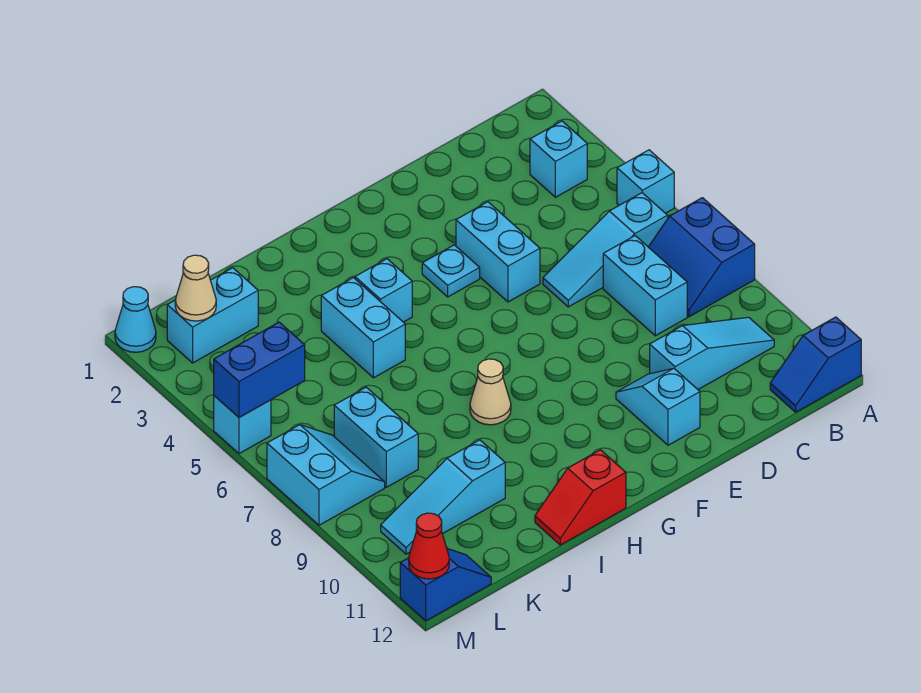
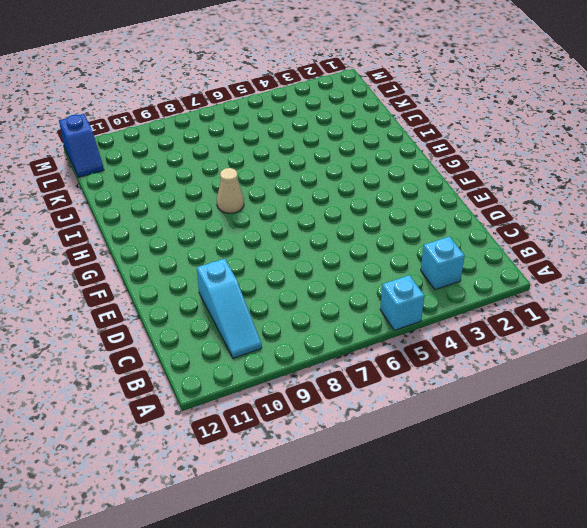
none -> blue 2x2 slope [649,198,755,317]
none -> blue 1x2 slope [770,317,861,412]
none -> cyan 1x3 slope [543,193,668,307]

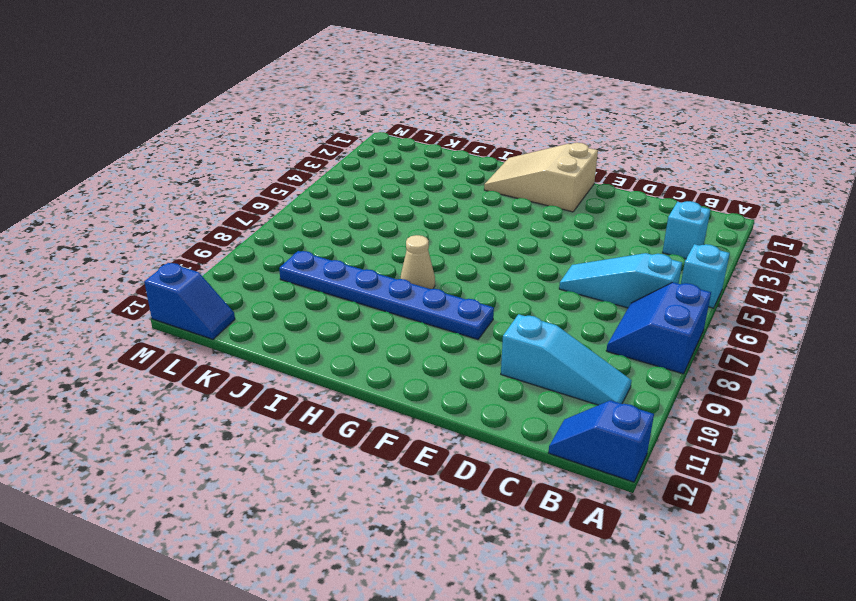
tan 2x3 slope [484,143,598,212] -> none
blue 1x6 plate [279,251,494,339] -> none
none -> cyan 1x2 brick [603,236,687,336]
none -> cyan 1x2 brick [456,202,540,302]
none -> cyan 1x2 slope [616,368,700,445]

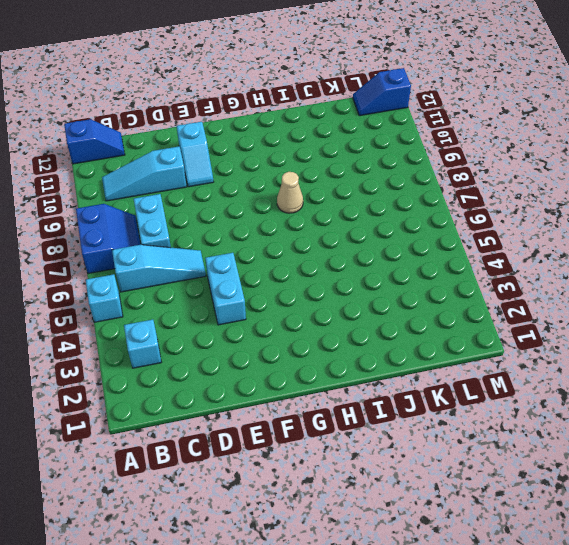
none -> cyan 1x1 plate [422,245,480,297]
none -> cyan 1x1 brick [355,259,412,322]
none -> red 1x2 slope [535,450,626,545]

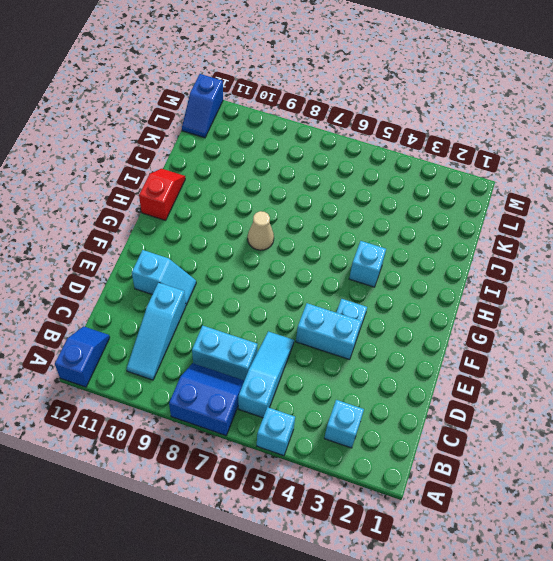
none -> cyan 1x2 brick [321,278,405,378]
none -> cyan 1x3 slope [381,440,505,554]
none -> cyan 1x2 brick [167,268,258,363]

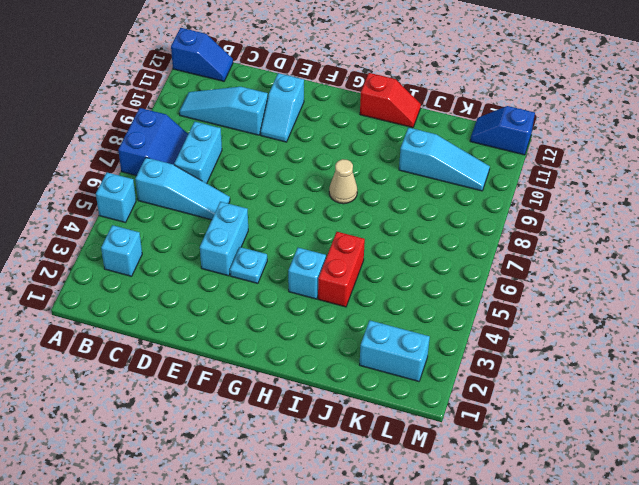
red 1x2 brick [318,232,365,307] -> cyan 1x2 brick [321,278,405,378]
none -> cyan 1x2 brick [334,387,418,487]
none -> cyan 2x2 slope [267,425,385,525]
none -> cyan 1x1 cone [115,287,156,352]

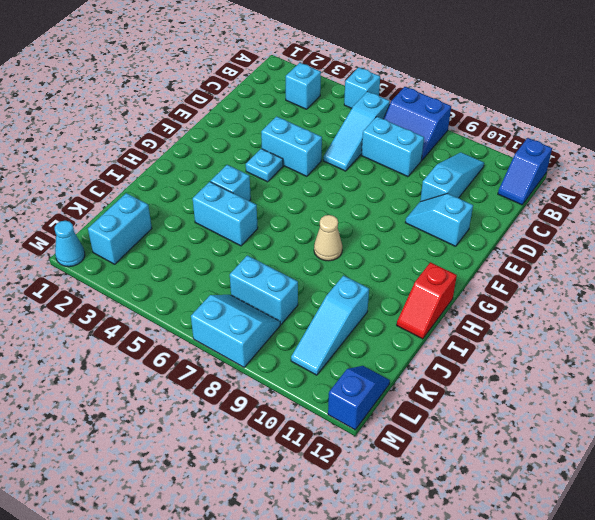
none -> cyan 1x1 brick [214,396,271,454]
none -> tan 1x1 cone [175,255,216,321]
none -> blue 1x2 brick [214,322,305,417]

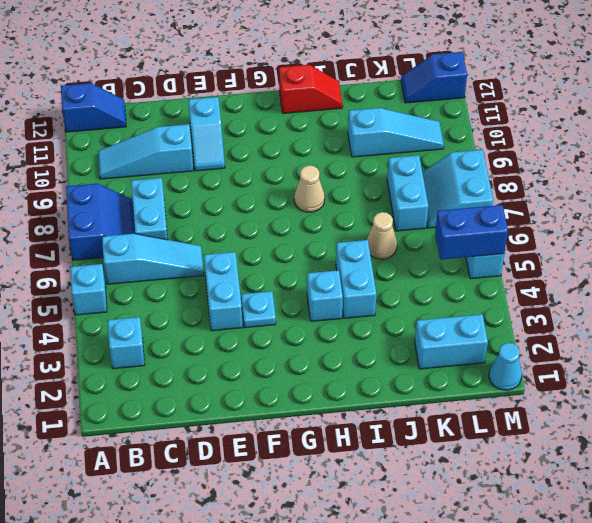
tan 1x1 cone [367,212,397,259] -> tan 1x1 cone moved to [175,255,216,321]
none -> red 1x1 cone [409,513,449,579]

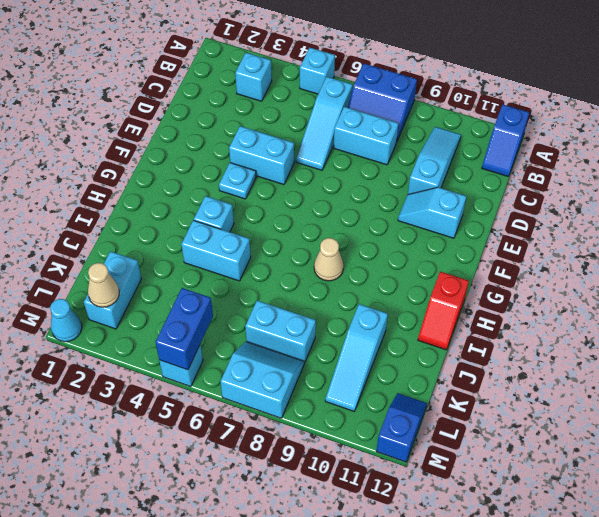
none -> red 1x1 cone [409,513,449,579]

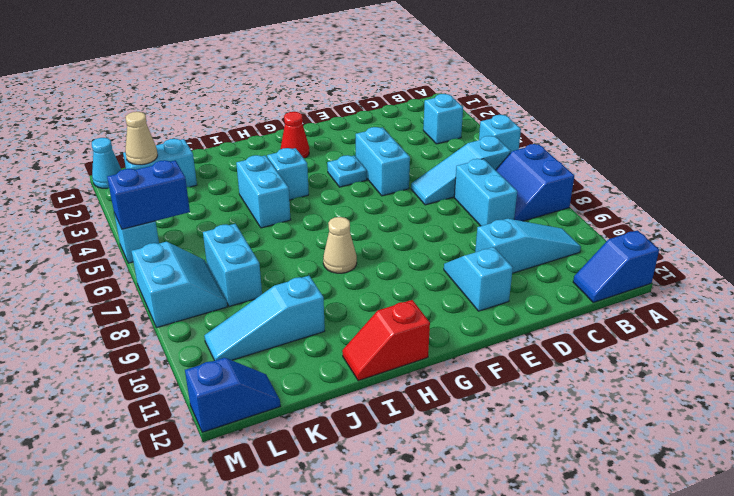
red 1x1 cone [281,112,309,158] -> red 1x1 cone moved to [409,513,449,579]

